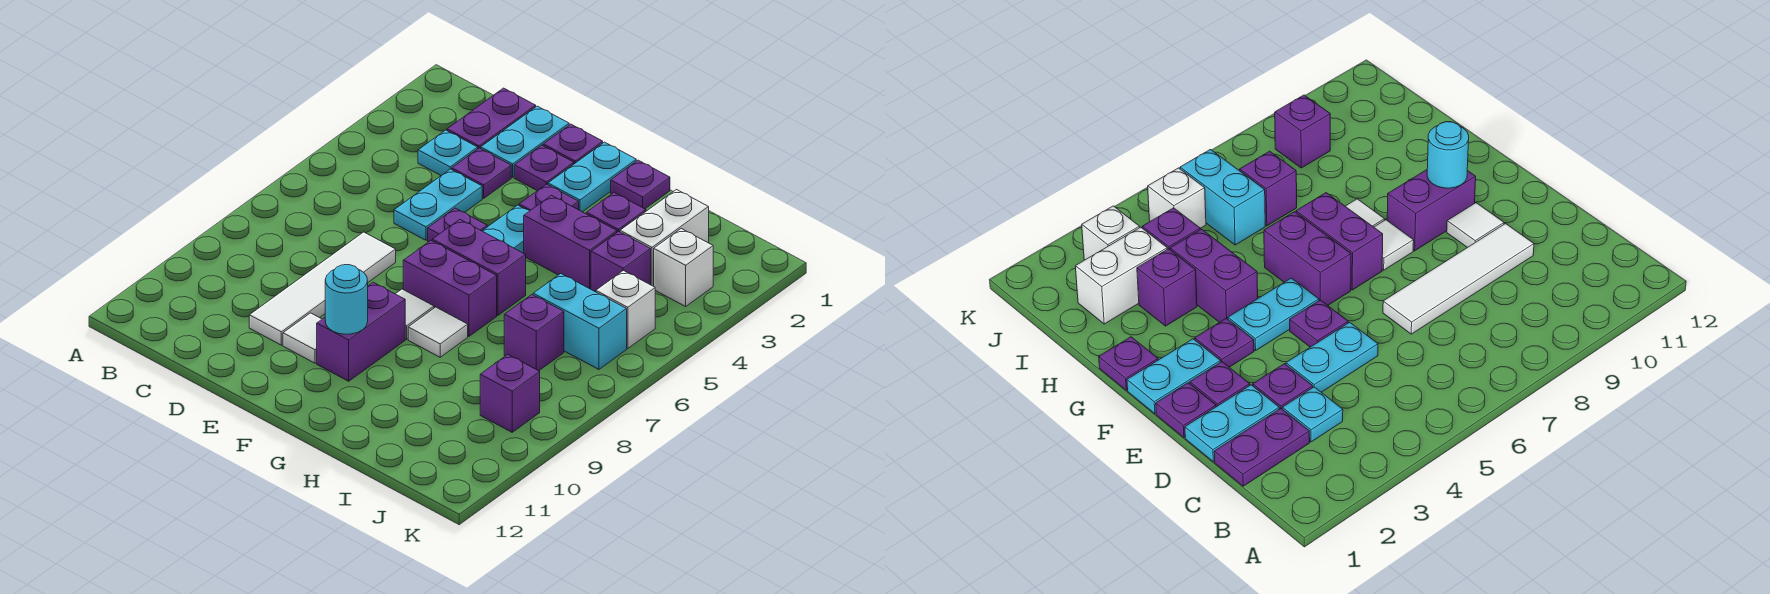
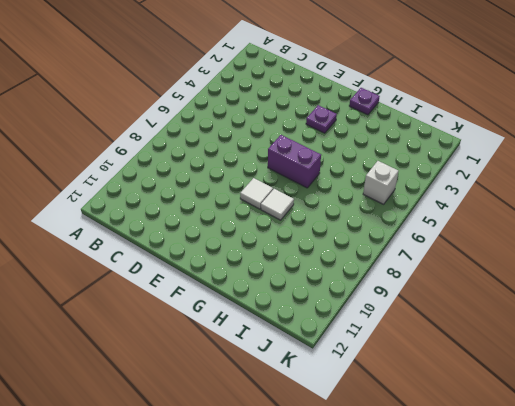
none -> purple 1x2 plate [447,88,536,149]
none -> cyan 1x1 plate [418,130,478,175]
none -> cyan 1x2 plate [481,106,569,177]

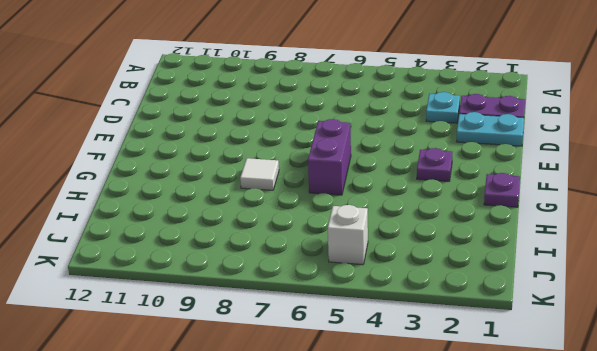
none -> purple 1x1 plate [452,148,511,198]
none -> cyan 1x2 plate [394,169,482,240]
none -> white 1x4 tile [249,232,396,345]

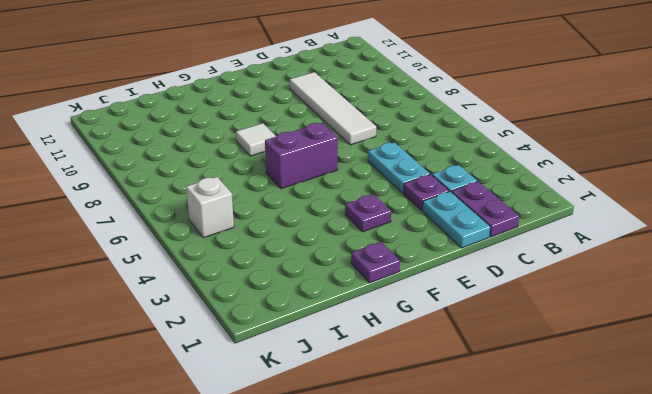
none -> purple 1x1 plate [543,124,603,164]
none -> purple 1x1 plate [514,145,574,191]
none -> purple 1x1 plate [428,208,487,242]

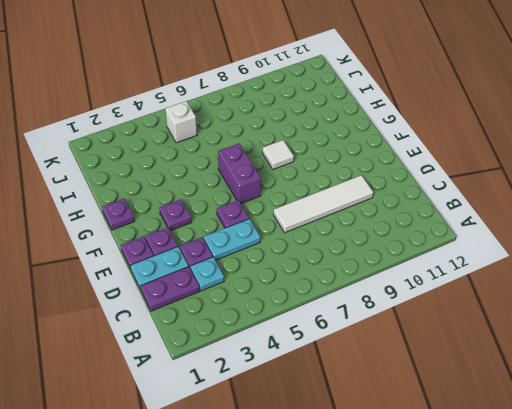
none -> white 1x1 tile [283,313,322,363]
none -> cyan 1x2 plate [548,142,636,212]
none -> cyan 1x2 plate [483,205,529,253]

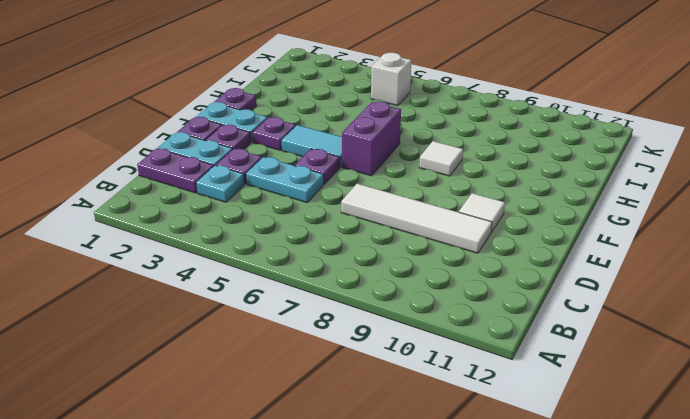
cyan 1x2 tile [282,125,342,167] -> cyan 1x2 plate [483,205,529,253]
none -> purple 1x2 brick [403,241,497,336]
none -> white 1x1 tile [396,289,434,339]
none -> purple 1x2 brick [317,282,405,381]

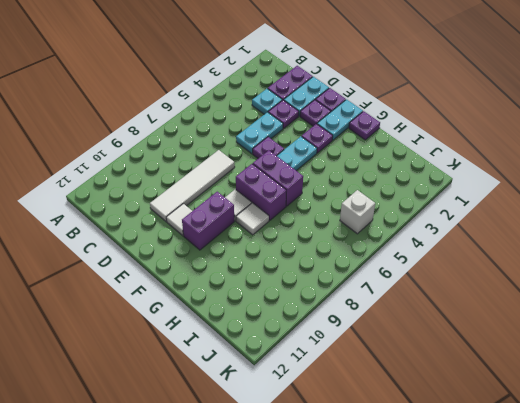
none -> purple 1x2 brick [524,195,617,289]
none -> purple 1x1 brick [586,193,646,232]
none -> white 1x2 brick [620,190,709,286]

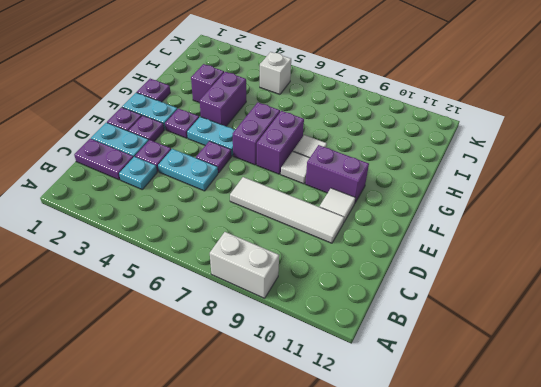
white 1x2 brick [210,232,279,298] -> white 1x2 brick moved to [620,190,709,286]
none -> purple 1x1 brick [591,231,651,292]
none -> cyan 1x2 brick [533,274,627,369]
none -> purple 1x1 brick [504,295,564,371]

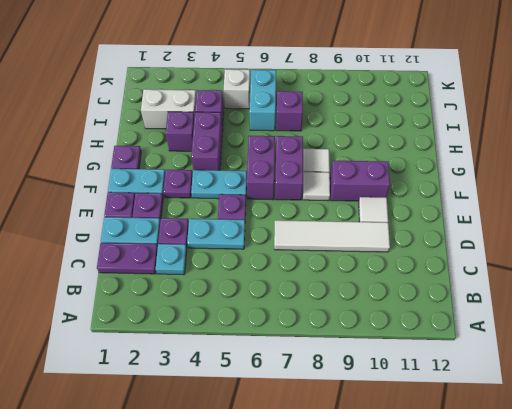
none -> white 1x1 brick [654,229,713,306]
none -> purple 1x1 brick [480,354,540,432]
none -> cyan 1x1 round brick [325,265,368,334]

